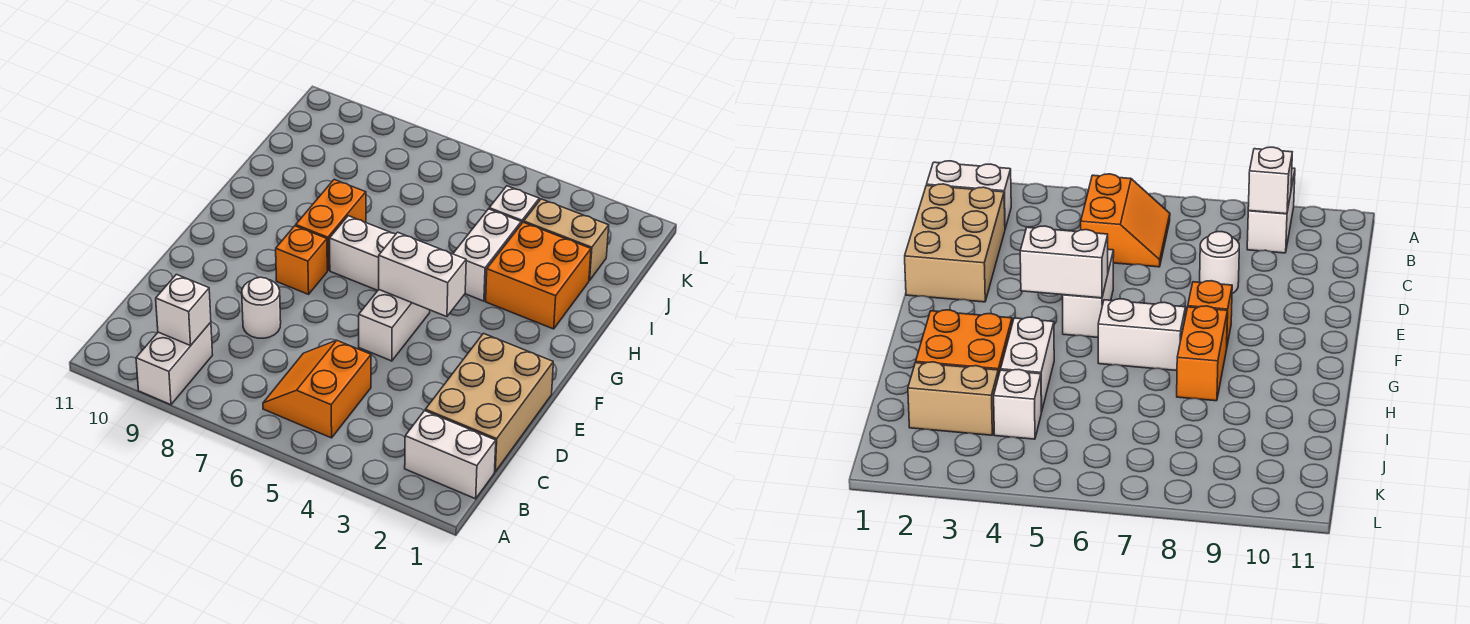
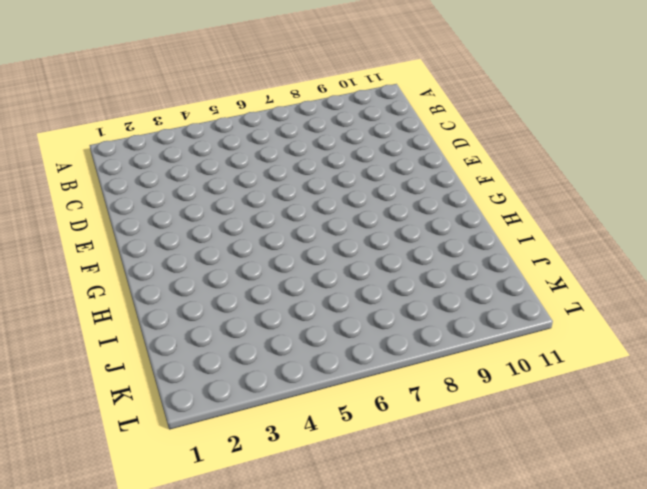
none -> white 1x2 brick [136,322,213,405]
none -> white 1x2 brick [405,411,496,499]
none -> orange 2x2 slope [263,340,371,438]

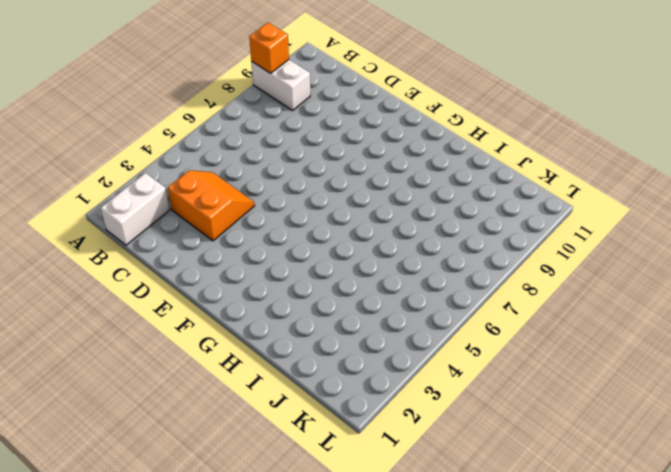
orange 1x1 brick [249,22,289,73] -> orange 1x1 brick moved to [276,226,327,294]
orange 2x2 slope [168,170,254,241] -> orange 2x2 slope moved to [263,340,371,438]
none -> tan 2x3 brick [425,333,553,472]
none -> white 1x1 round brick [242,277,281,338]
none -> white 1x2 brick [359,290,430,361]

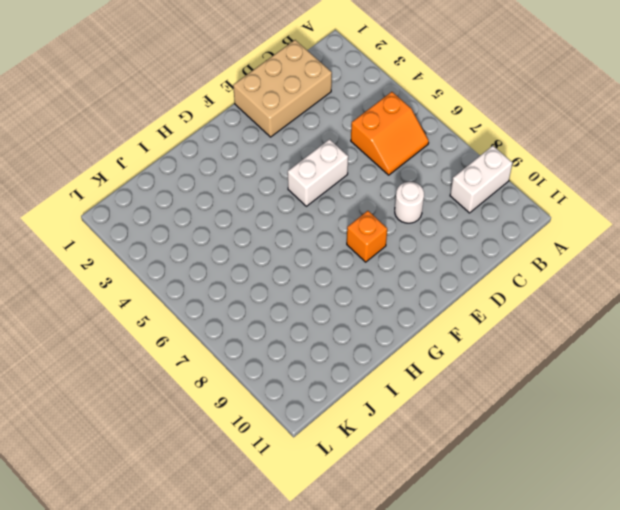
none -> white 1x2 brick [405,411,496,499]
none -> white 1x2 brick [330,216,396,290]
none -> orange 1x2 brick [296,180,366,270]

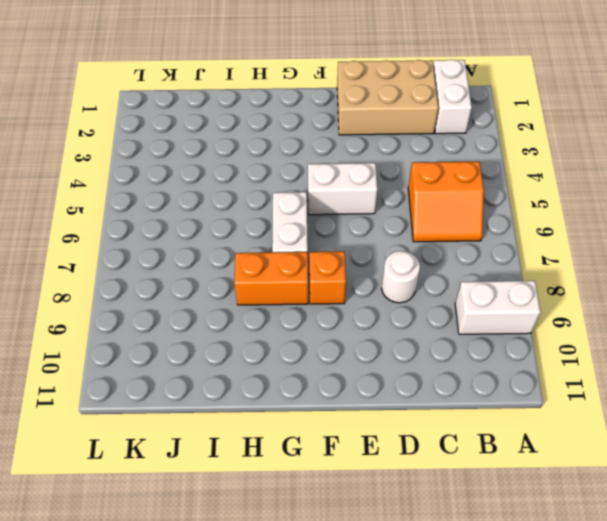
none -> orange 2x2 brick [486,222,591,329]
none -> white 1x2 brick [453,209,521,301]
none -> tan 1x2 brick [524,199,609,281]

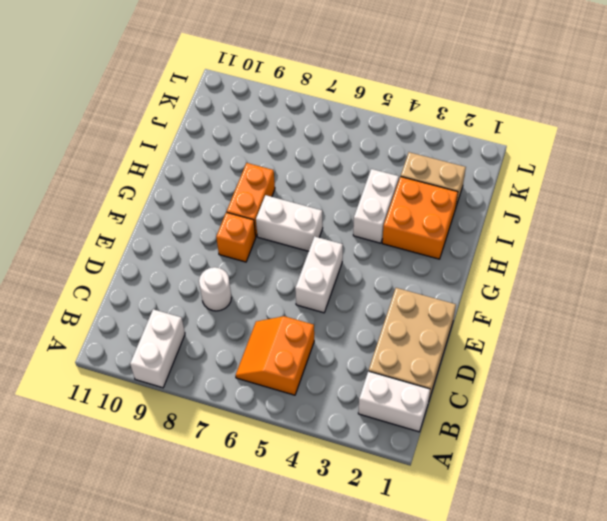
none -> white 1x1 brick [489,186,539,224]
none -> white 1x1 brick [156,274,211,346]
none -> white 1x2 brick [379,232,466,317]

